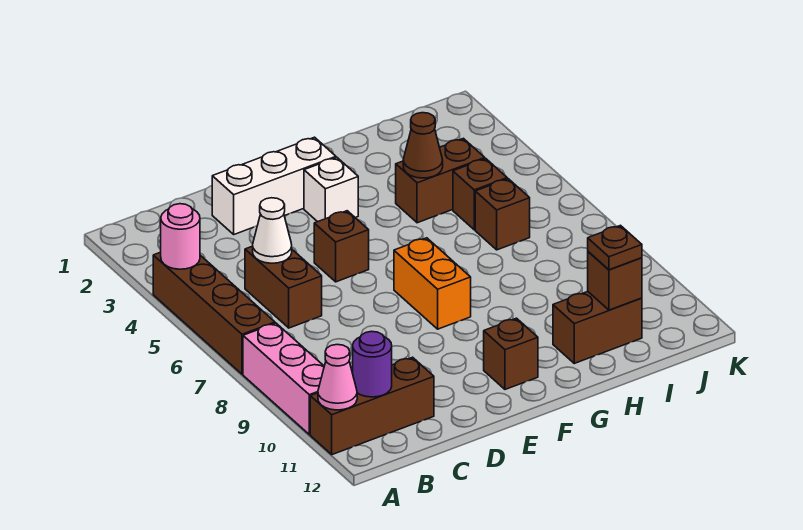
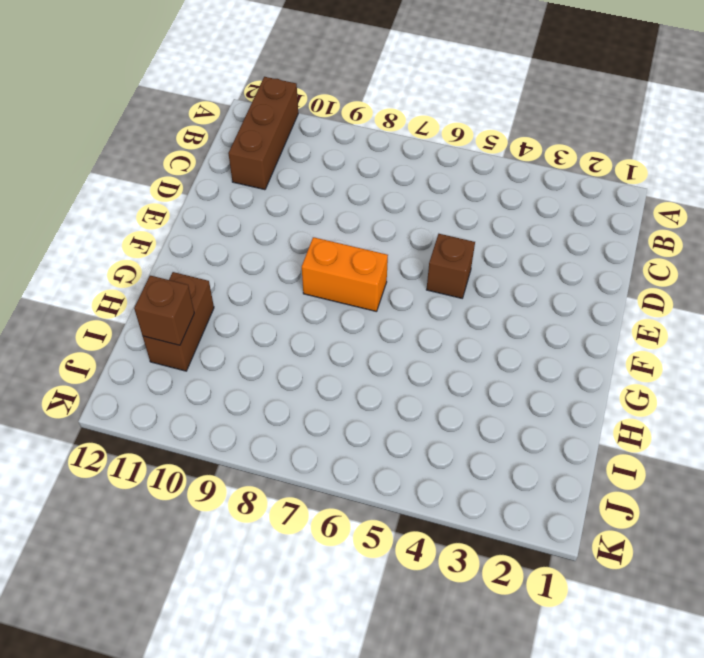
none -> brown 1x4 brick [153,252,275,374]
none -> pink 1x3 brick [243,323,324,435]
none -> brown 1x2 brick [245,246,322,328]

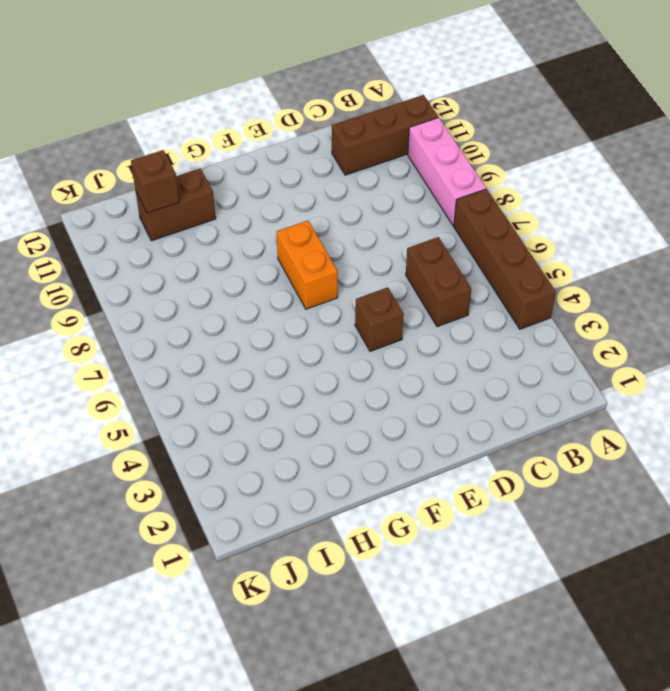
none -> white 1x3 brick [212,137,336,234]
none -> white 1x1 brick [304,158,358,222]
none -> brown 1x1 brick [484,318,538,389]

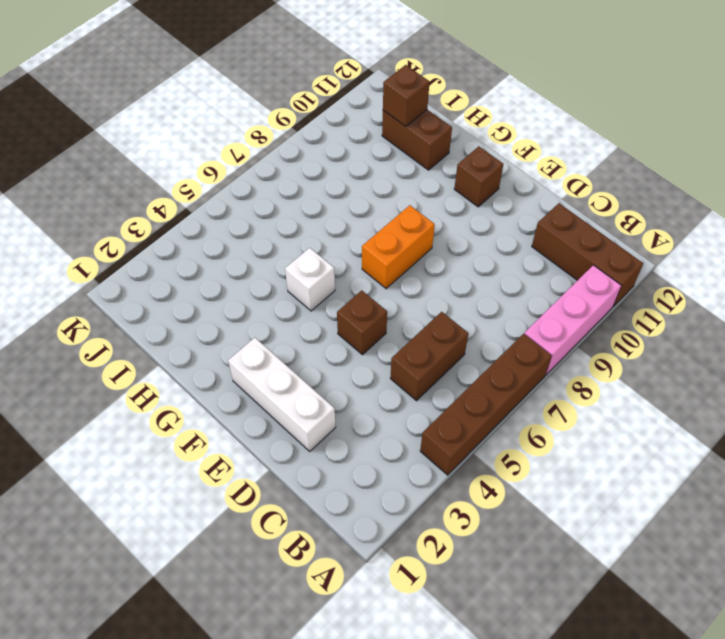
white 1x1 brick [285,248,335,311] -> white 1x1 brick moved to [304,158,358,222]
none -> brown 1x2 brick [396,138,485,223]
none -> brown 1x1 brick [453,159,507,230]
none -> brown 1x1 brick [475,179,530,250]

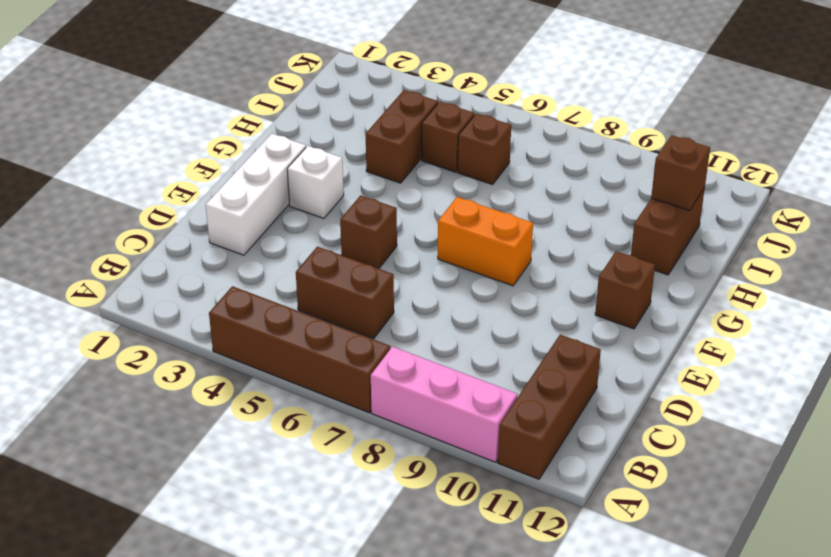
none -> pink 1x1 round brick [161,204,200,269]
none -> pink 1x1 cone [318,345,357,410]
none -> purple 1x1 round brick [353,331,392,397]

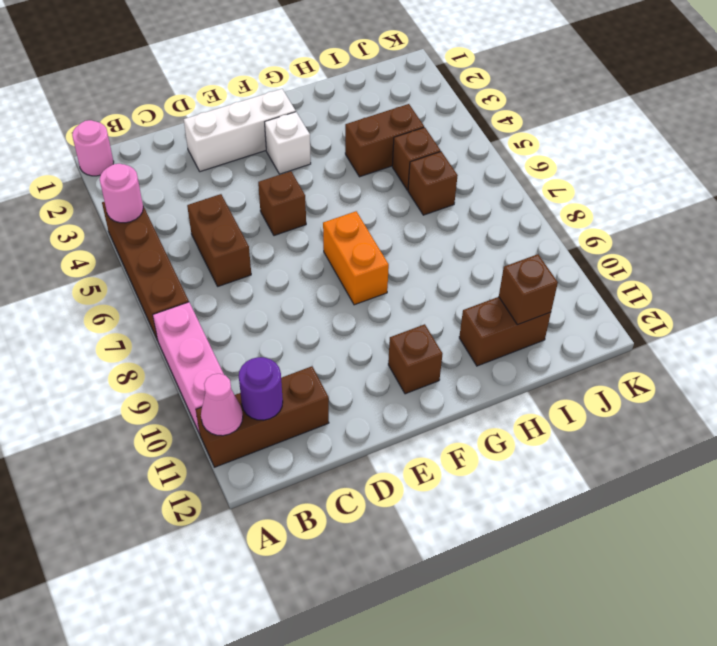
pink 1x1 round brick [72,120,114,176] -> none
none -> white 1x1 cone [253,198,292,263]
none -> brown 1x1 cone [403,113,443,178]
none -> brown 1x1 plate [588,225,642,270]

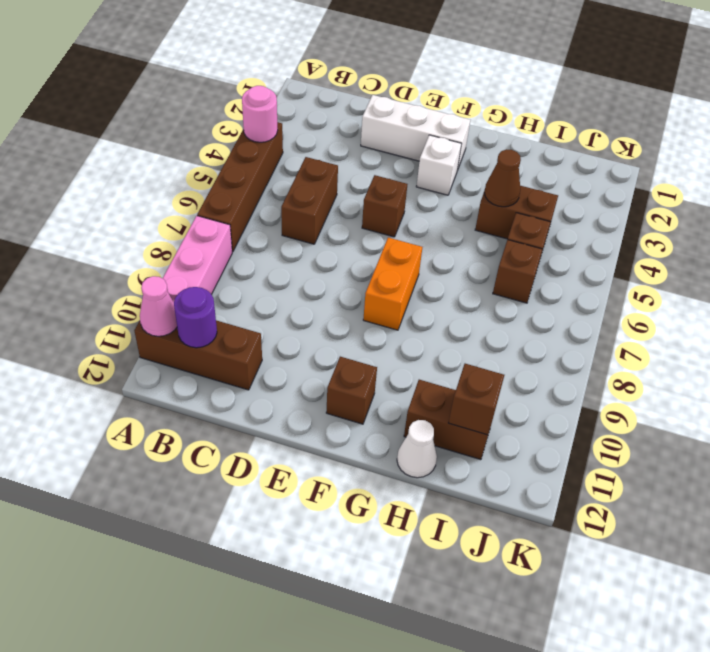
white 1x1 cone [397,420,437,478] -> white 1x1 cone moved to [253,198,292,263]
none -> brown 1x1 plate [588,225,642,270]

